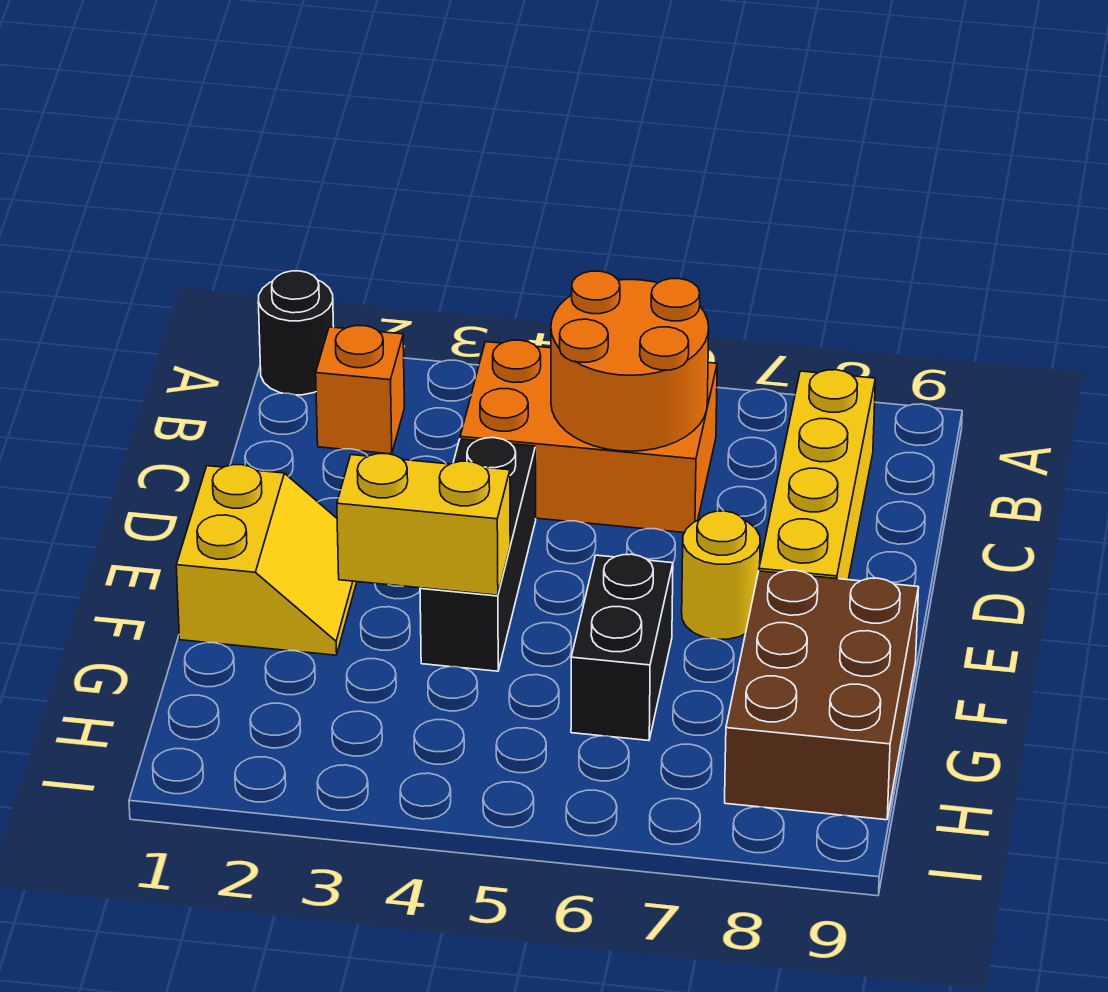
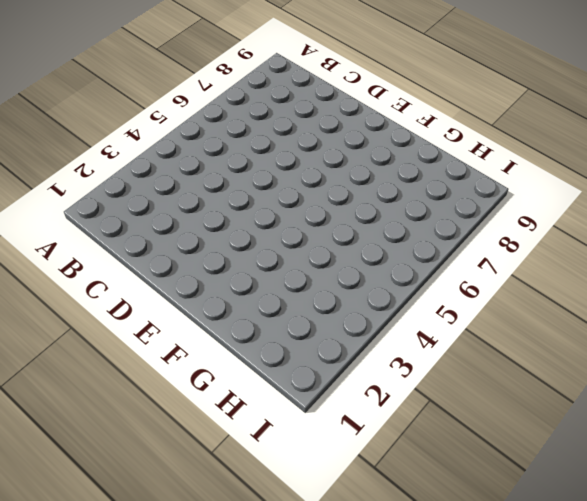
none -> black 1x1 round brick [258,271,334,395]
none -> orange 1x1 brick [316,326,404,454]

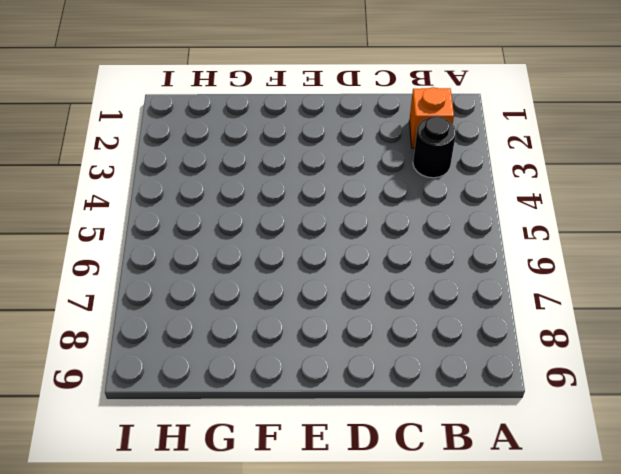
black 1x1 round brick [413,116,456,178] -> black 1x1 round brick moved to [258,271,334,395]
none -> orange 2x3 brick [460,340,717,533]
none -> yellow 1x4 brick [759,370,875,580]

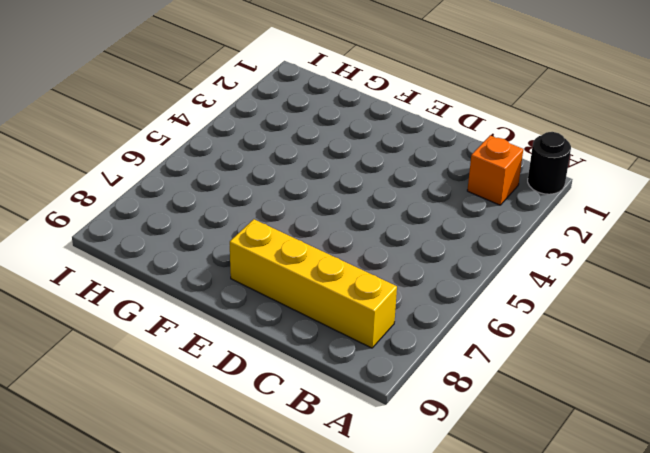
none -> orange 2x3 brick [460,340,717,533]
none -> black 1x3 brick [420,438,536,671]

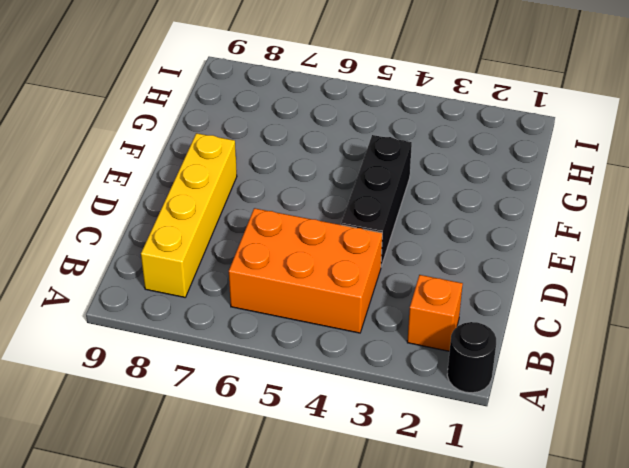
none -> yellow 2x2 slope [176,465,357,655]
none -> yellow 1x1 round brick [682,511,760,639]

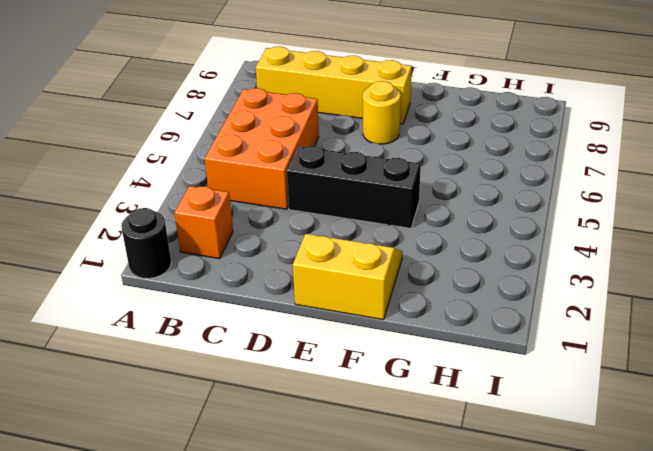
none -> black 1x2 brick [571,554,673,740]
none -> brown 2x3 brick [725,570,919,820]

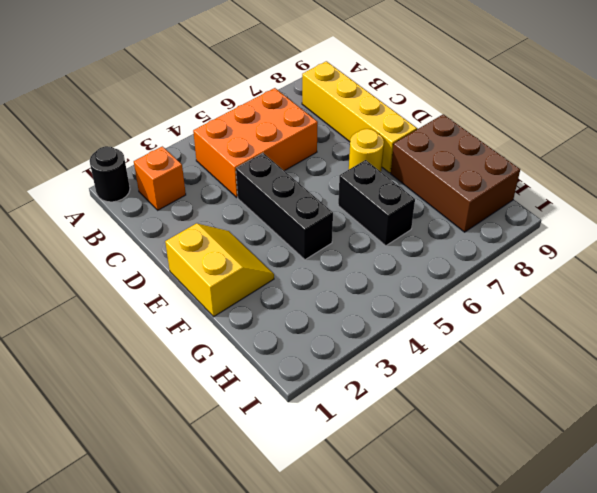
none -> orange 2x2 round brick [551,271,709,451]
none -> yellow 1x2 brick [337,454,510,595]

